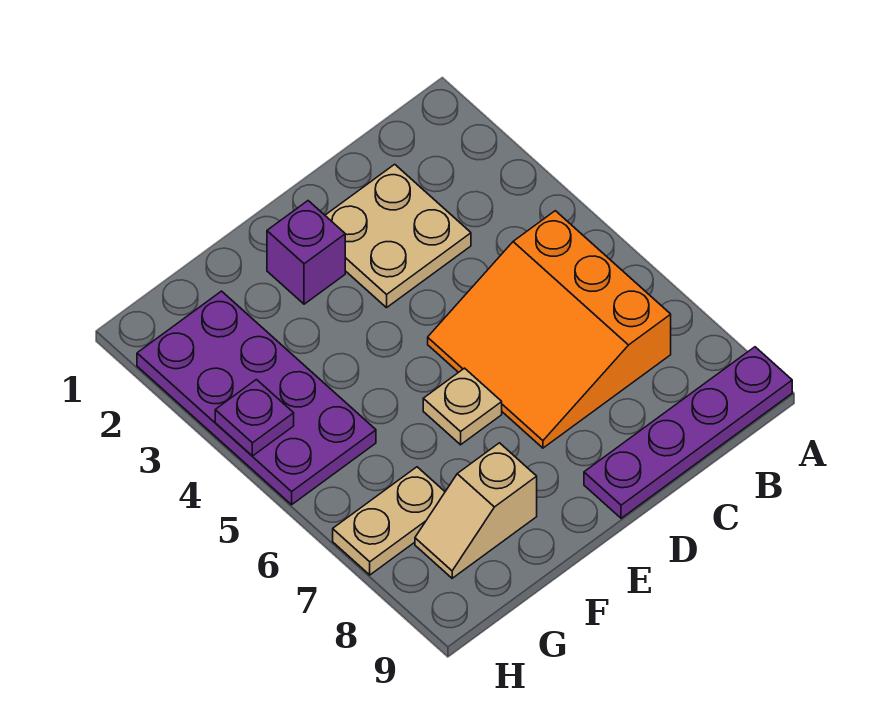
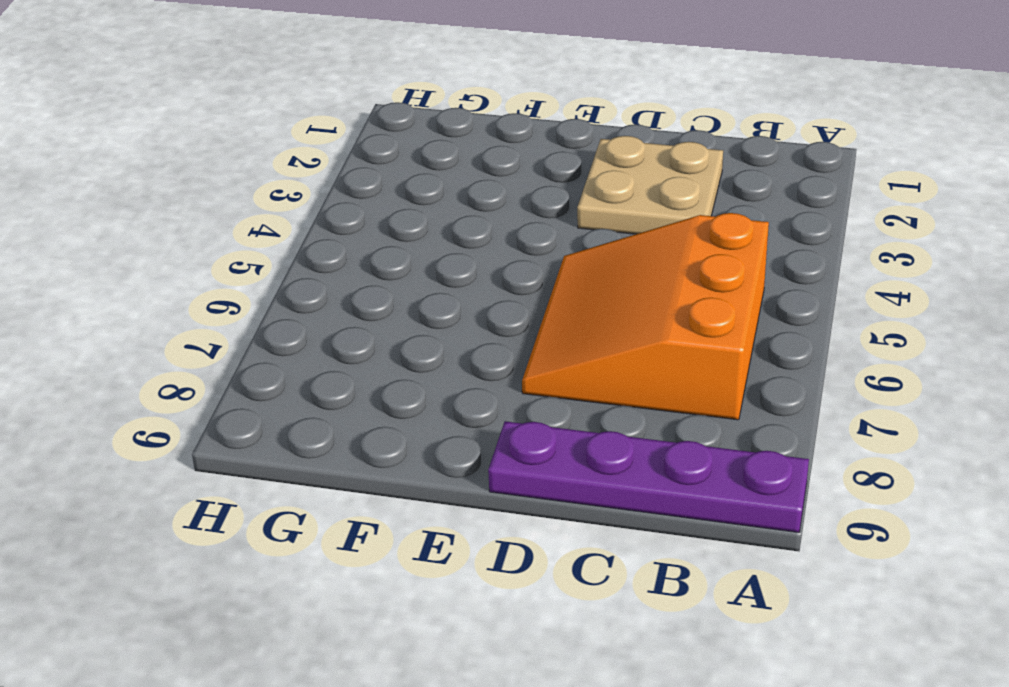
none -> purple 1x1 brick [267,201,345,304]
none -> tan 1x1 plate [423,368,502,445]

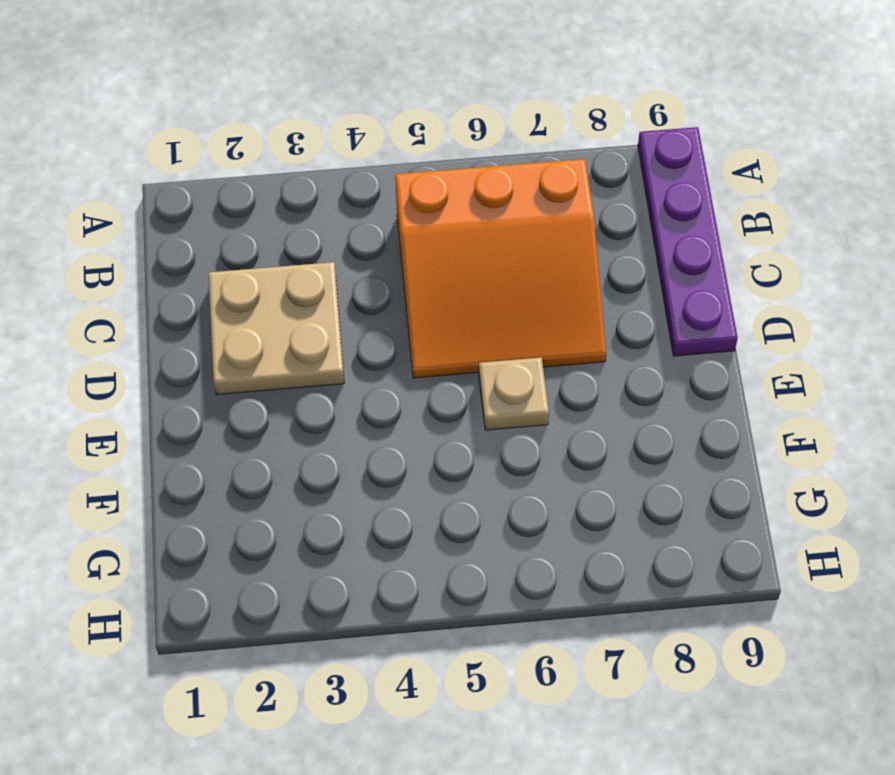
none -> purple 1x1 brick [267,201,345,304]
none -> tan 1x2 slope [415,443,537,578]

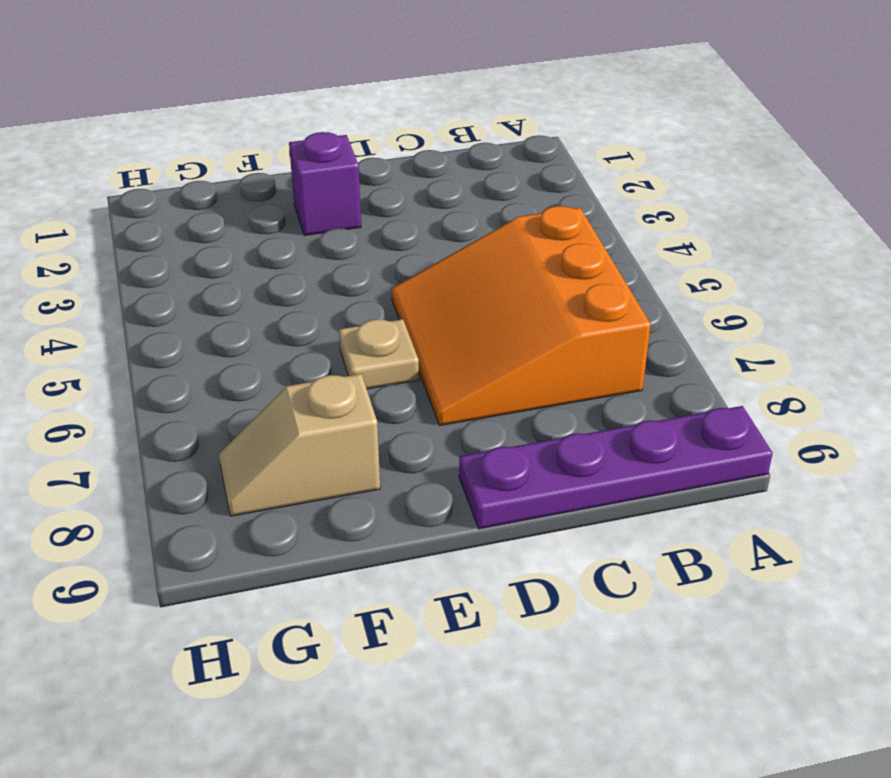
none -> tan 2x2 plate [325,164,471,308]
none -> purple 2x4 plate [137,291,376,505]

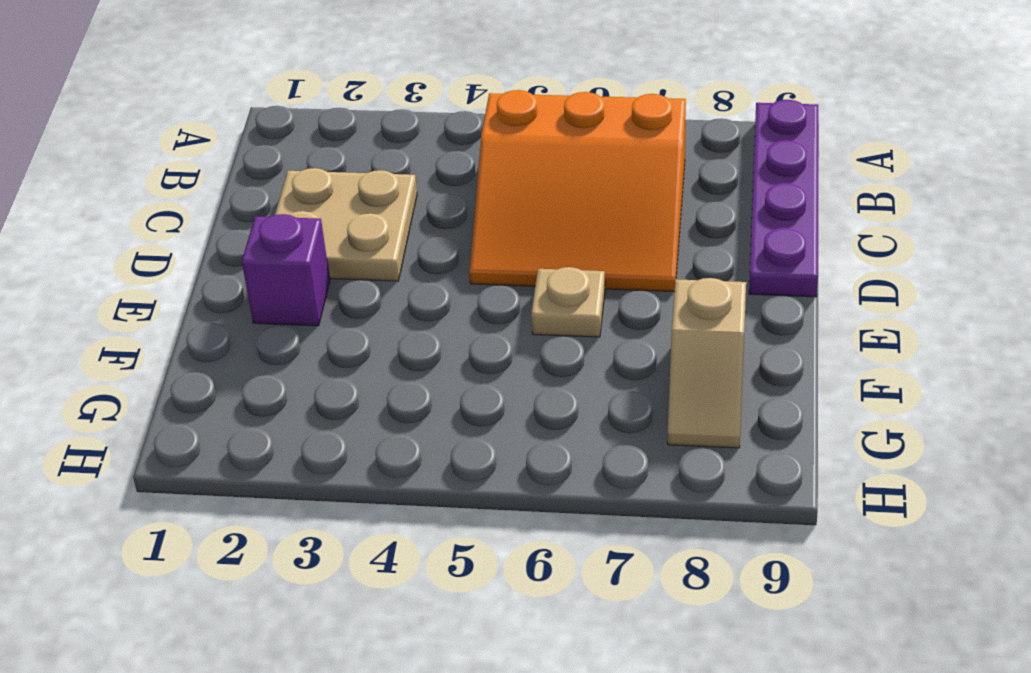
none -> purple 2x4 plate [137,291,376,505]
none -> tan 1x2 plate [333,467,445,575]

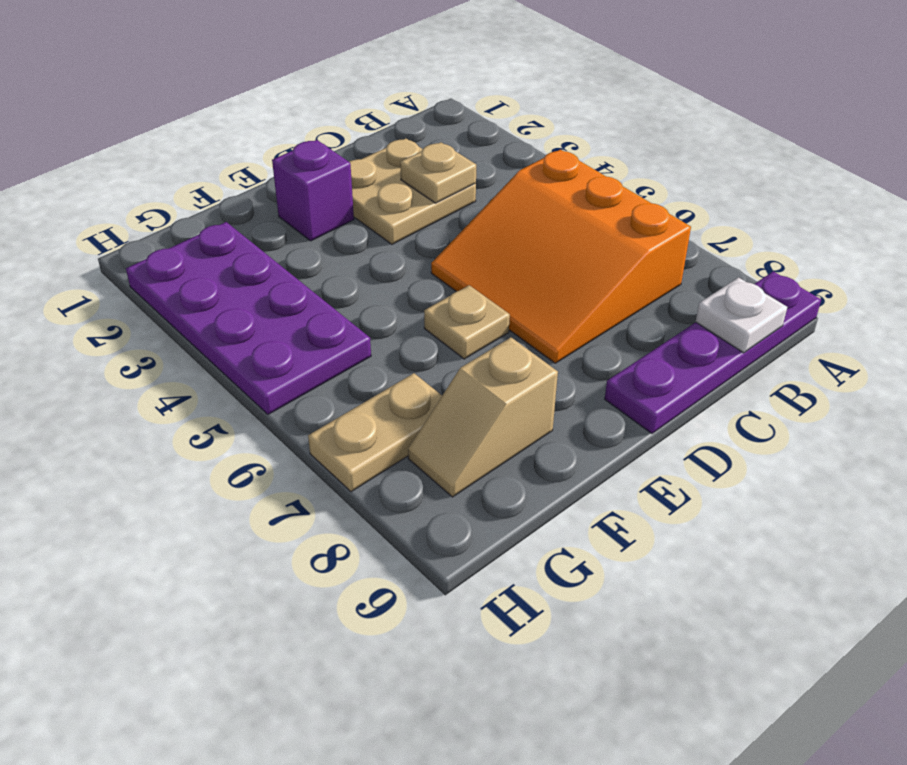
white 1x1 plate [696,278,787,353] -> none
tan 1x1 plate [400,142,476,203] -> none
none -> purple 1x1 plate [215,380,294,456]

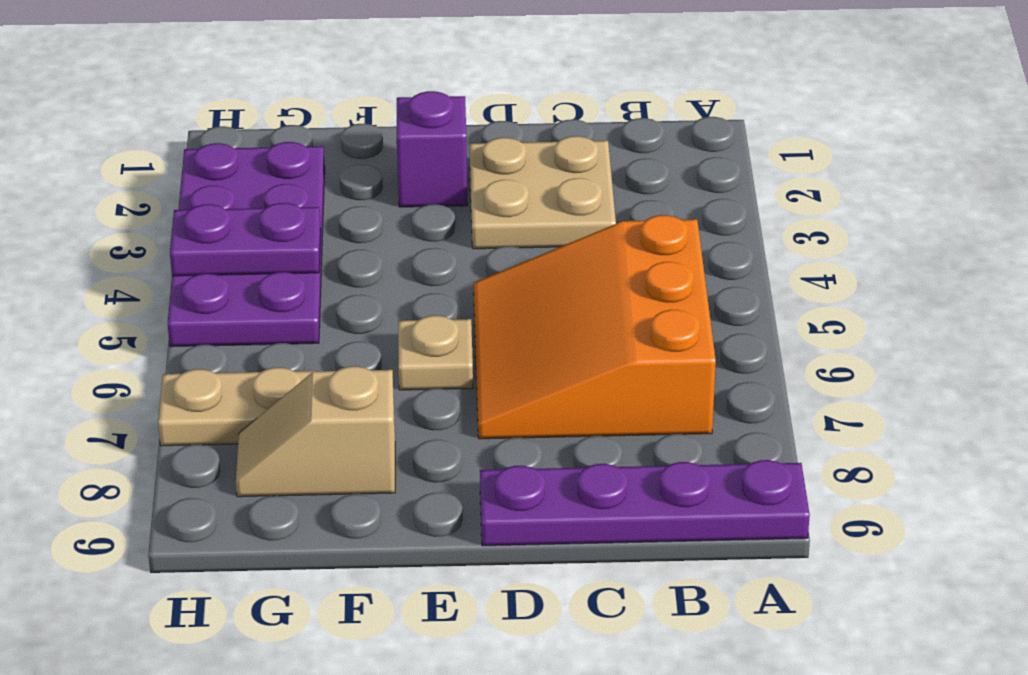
purple 1x2 plate [170,203,321,276] -> purple 1x1 plate [215,380,294,456]

